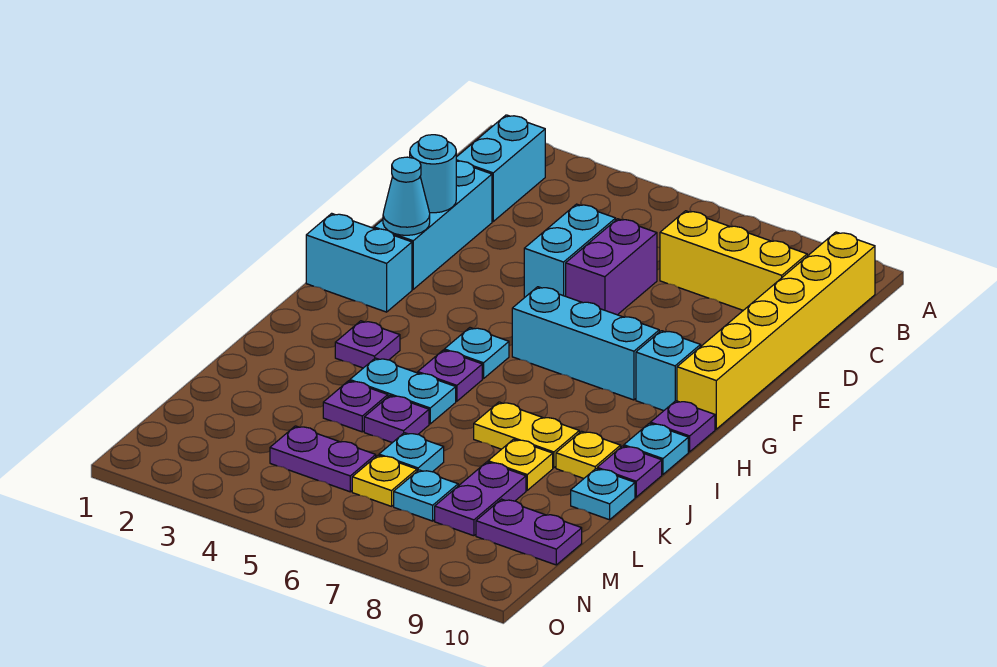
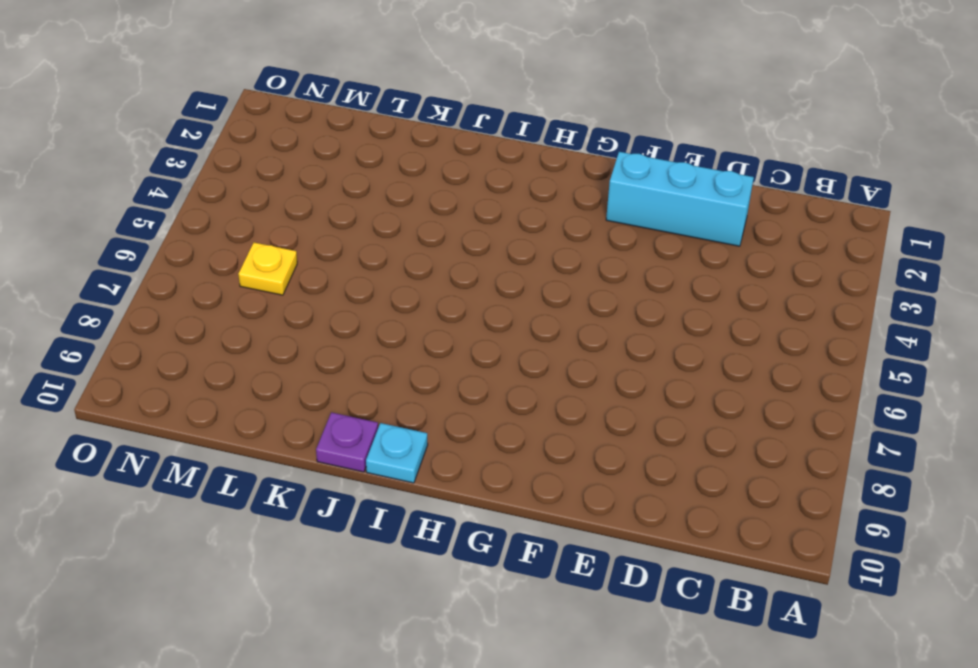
none -> cyan 1x2 brick [456,115,545,221]
none -> yellow 1x6 brick [677,232,875,429]
none -> yellow 1x3 brick [660,211,807,310]
none -> cyan 1x2 brick [524,204,616,297]

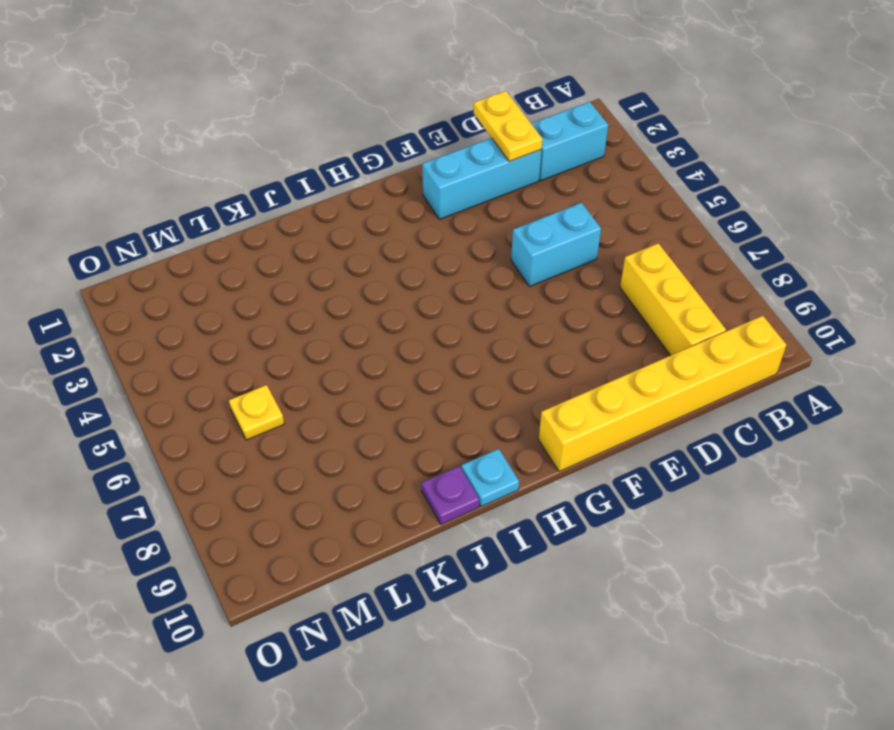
yellow 1x2 plate [474,91,542,162] -> yellow 1x2 plate moved to [474,402,579,468]
none -> purple 1x2 brick [566,219,657,315]
none -> cyan 1x2 brick [306,213,412,312]
none -> cyan 1x3 brick [512,287,659,400]
none -> cyan 1x1 brick [636,331,701,411]

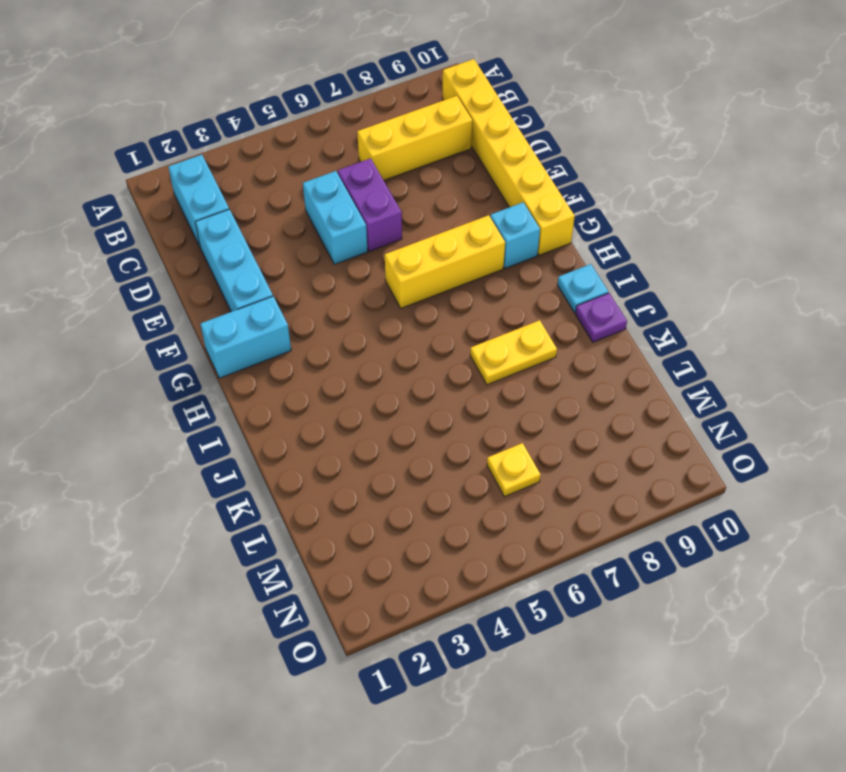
yellow 1x3 brick [385,215,505,308] -> cyan 1x3 brick [512,287,659,400]
none -> cyan 1x1 plate [444,328,509,379]
none -> purple 1x1 plate [650,401,715,452]
none -> purple 1x1 plate [335,321,400,368]
none -> purple 1x1 plate [418,350,482,401]

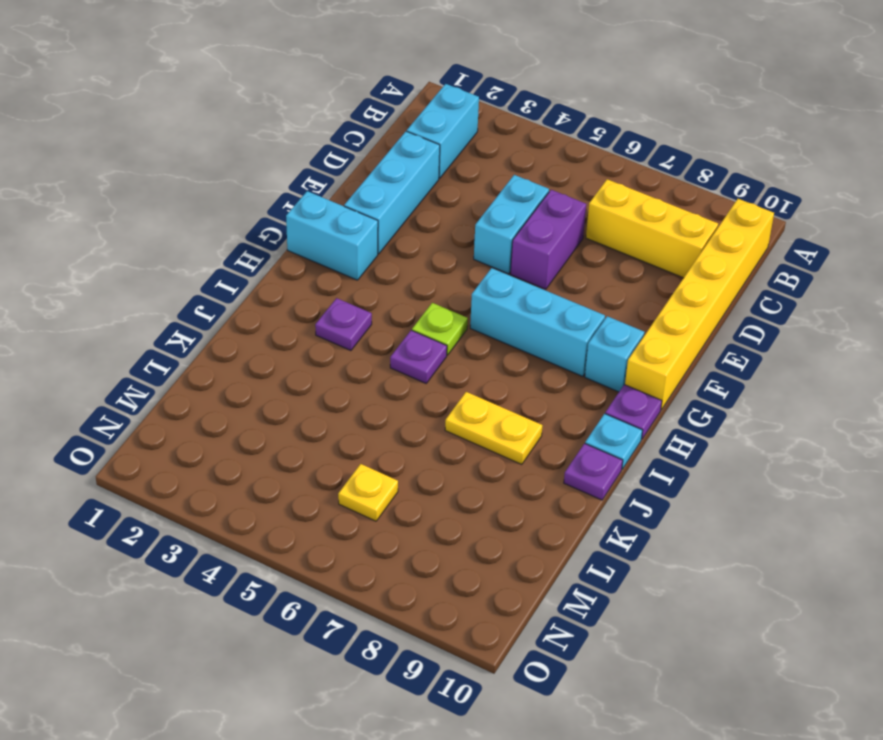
lime 1x1 plate [412,303,468,355] -> cyan 1x1 plate [444,328,509,379]
none -> cyan 1x2 plate [350,358,456,424]
none -> yellow 1x1 plate [556,431,621,478]
none -> purple 1x1 plate [323,381,388,432]
none -> purple 1x1 plate [364,396,429,443]

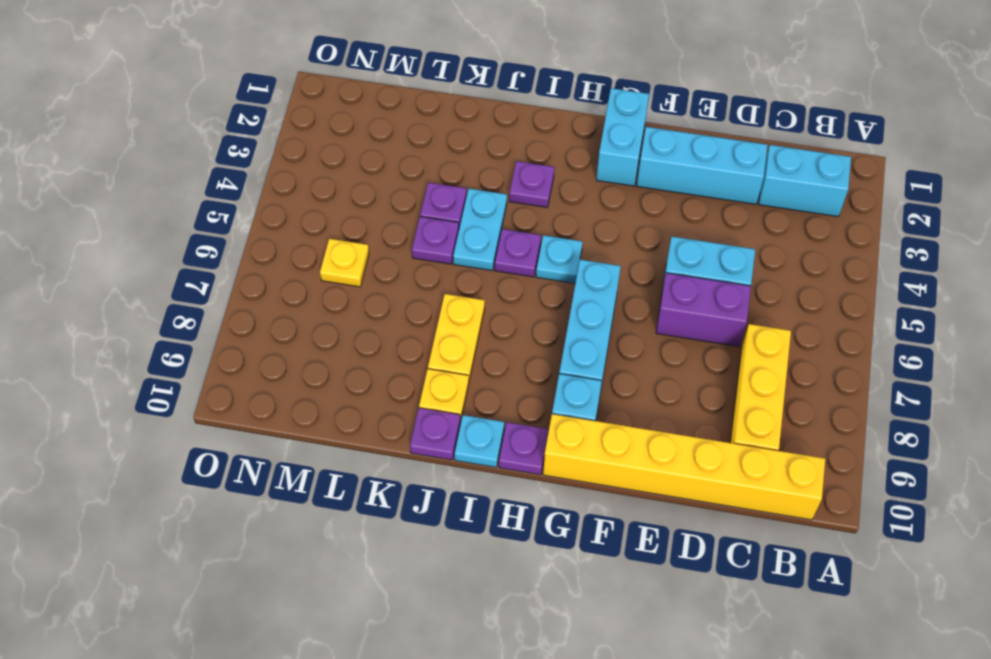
none -> yellow 1x1 plate [488,439,553,490]
none -> cyan 1x1 plate [571,469,635,520]
none -> cyan 1x1 plate [379,433,444,472]
none -> purple 1x2 plate [435,462,526,536]

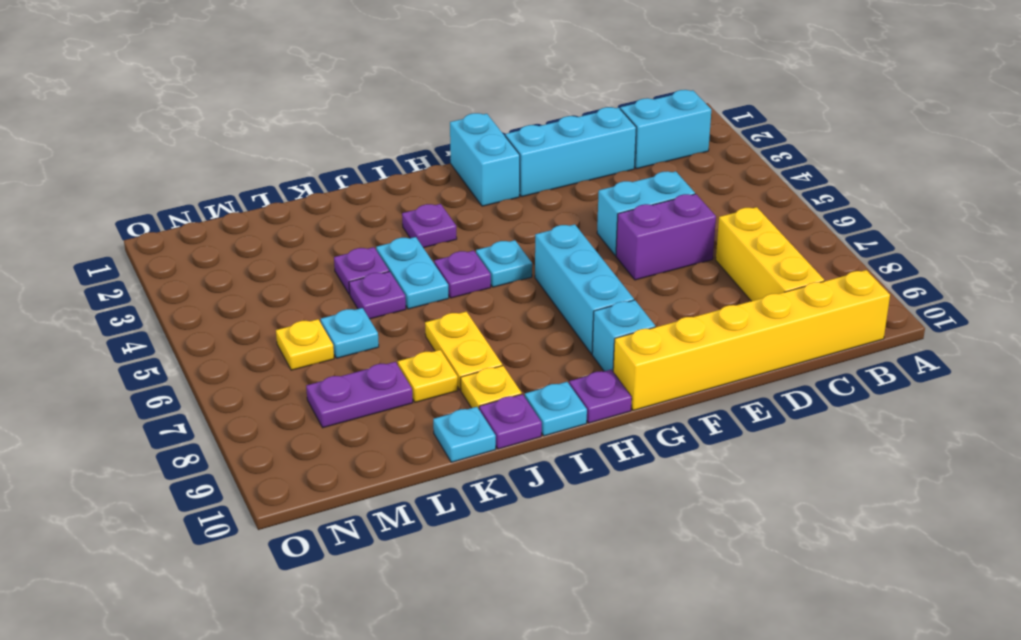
none -> purple 1x2 plate [270,426,376,492]
none -> cyan 1x1 plate [394,470,458,521]
none -> purple 1x2 plate [476,499,582,565]
none -> cyan 1x1 round brick [410,135,456,213]

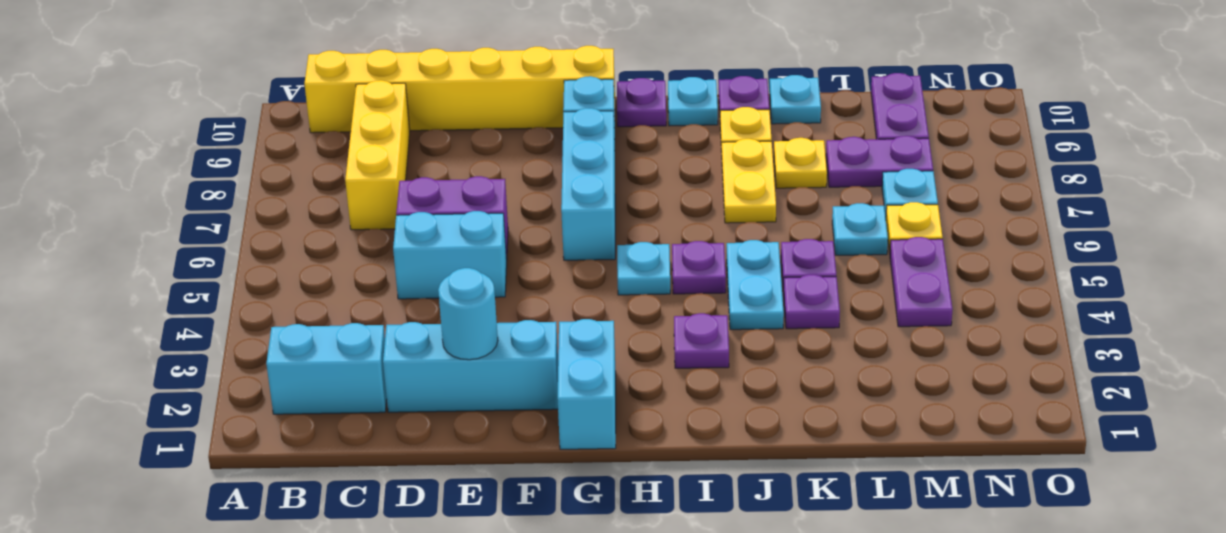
none -> cyan 1x1 cone [383,157,430,235]

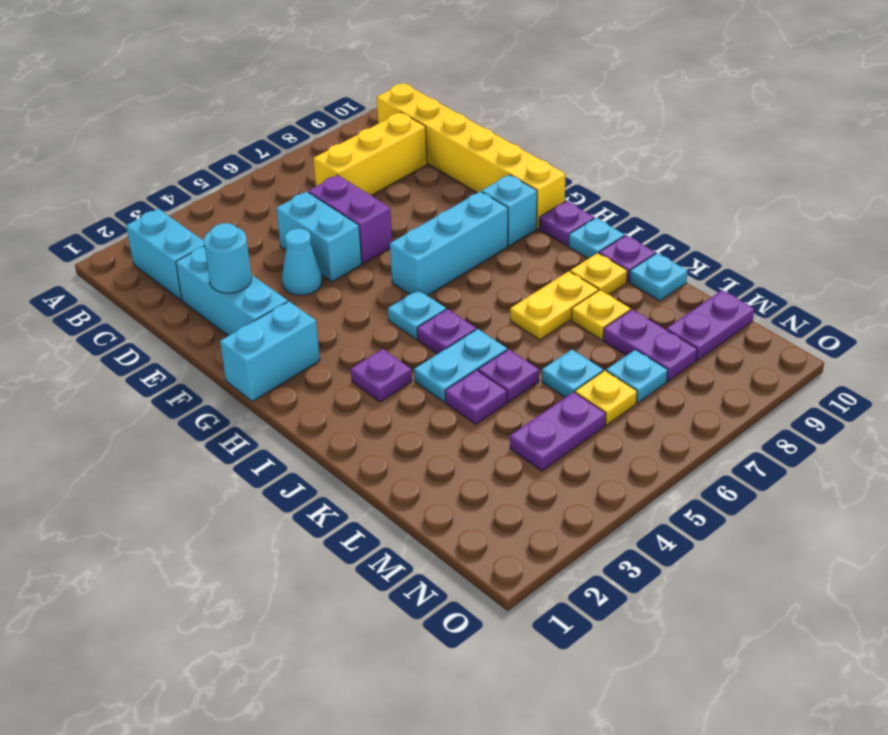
cyan 1x1 cone [282,229,322,295] -> cyan 1x1 cone moved to [383,157,430,235]

